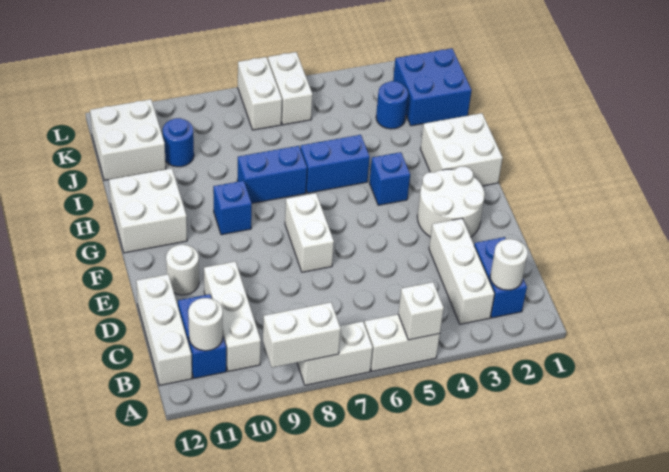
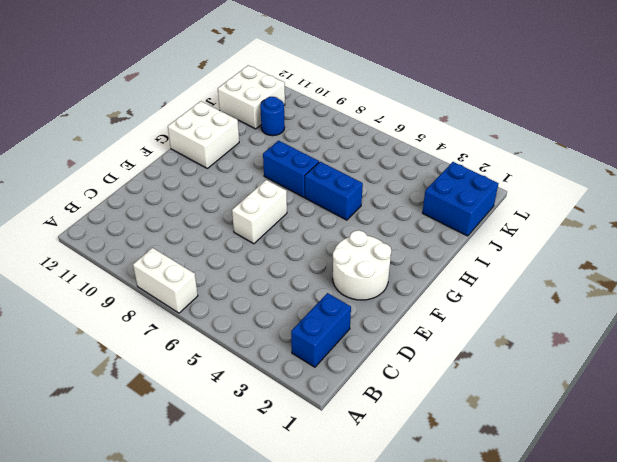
none -> white 1x2 brick [364,314,440,371]
none -> white 1x3 brick [429,218,495,324]
none -> white 1x3 brick [204,261,261,371]

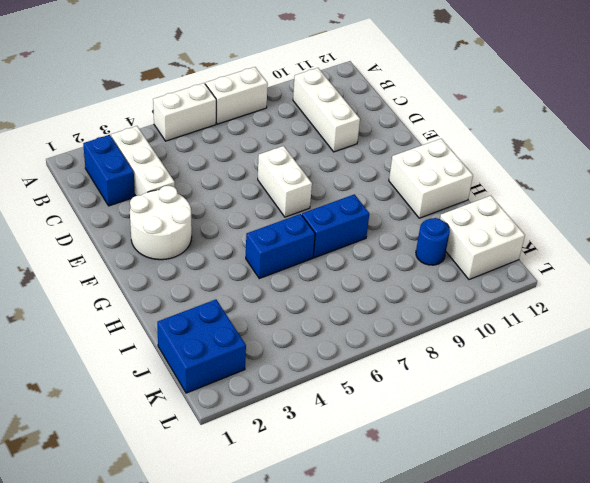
none -> blue 1x2 brick [178,294,226,378]
none -> white 1x3 brick [136,274,192,385]
none -> white 1x1 round brick [166,245,199,295]

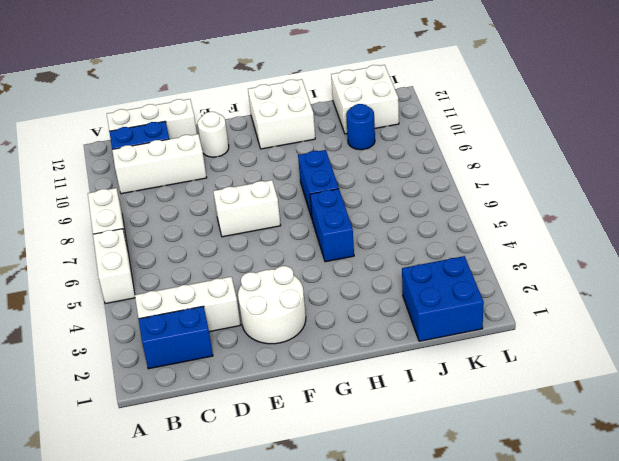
none -> white 2x2 brick [421,113,503,186]
none -> blue 1x1 brick [369,152,410,205]
none -> blue 1x1 brick [213,181,252,235]

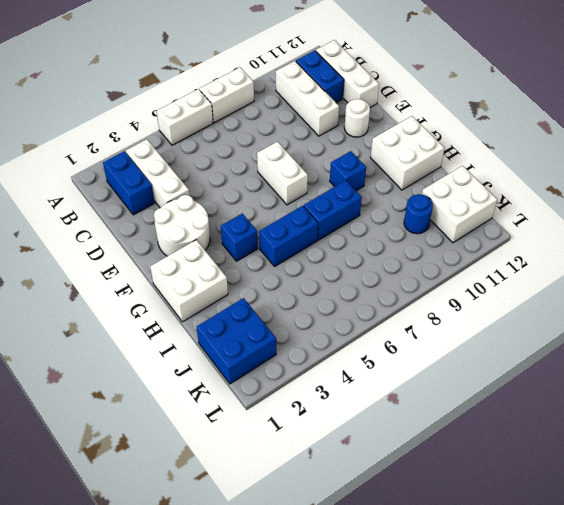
none -> blue 1x1 round brick [376,81,408,129]
none -> white 1x2 brick [268,52,313,125]
none -> white 1x2 brick [238,57,282,130]

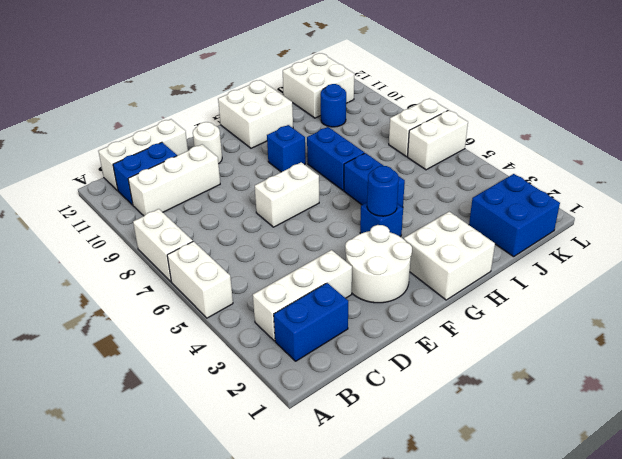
blue 1x1 round brick [367,166,399,216] -> blue 1x1 round brick moved to [376,81,408,129]
none -> white 1x1 brick [398,282,444,340]
none -> white 1x2 brick [263,302,341,368]
none -> white 1x1 round brick [490,239,528,290]

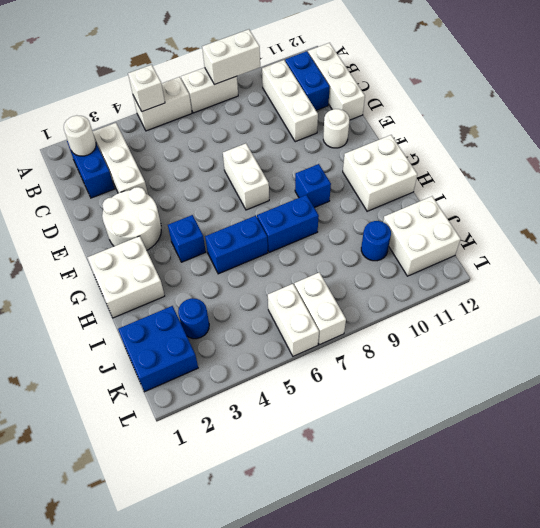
none -> white 1x1 round brick [188,298,223,351]

